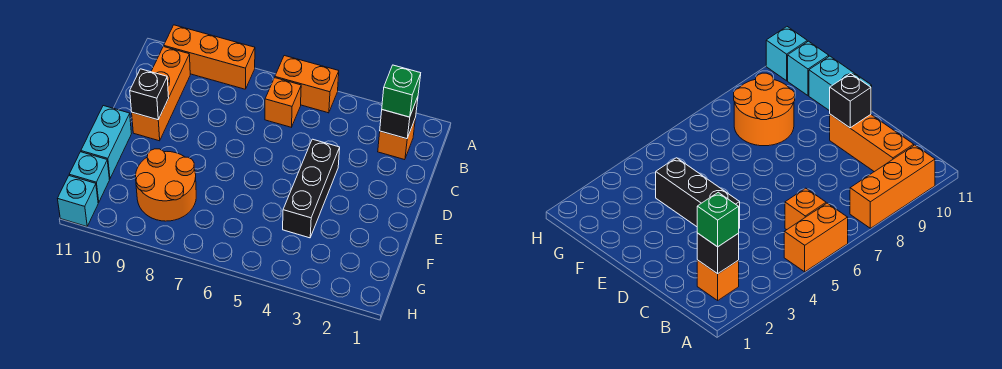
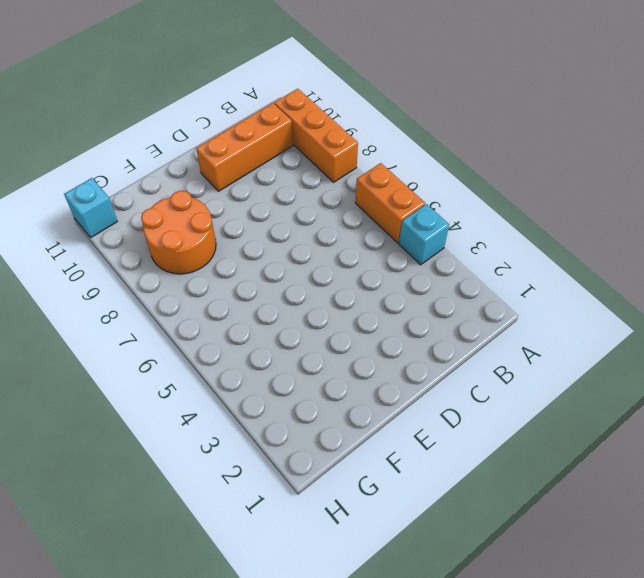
cyan 1x1 brick [399,204,449,265] -> cyan 1x1 brick moved to [69,152,109,203]
none -> orange 1x1 brick [378,120,415,160]
none -> orange 1x1 brick [265,78,301,127]
none -> black 1x3 brick [283,139,340,238]

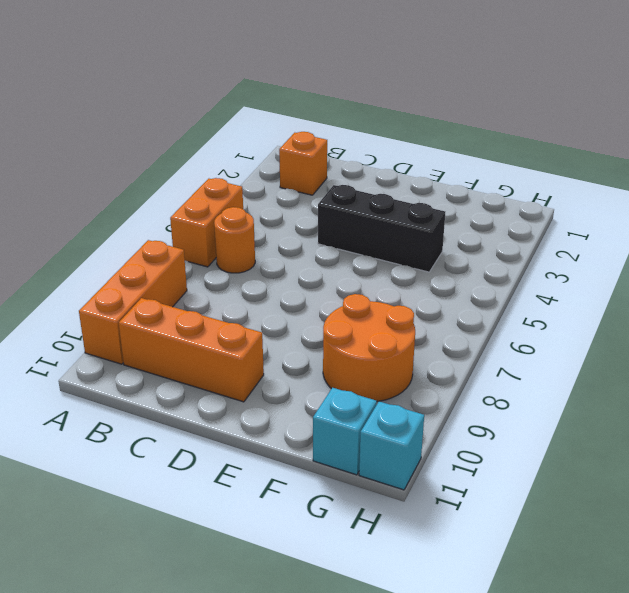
orange 1x1 round brick [214,207,255,273] -> orange 1x1 brick [265,78,301,127]
none -> cyan 1x2 brick [81,106,131,179]
none -> black 1x1 brick [380,97,418,139]
none -> black 1x1 brick [130,69,169,120]

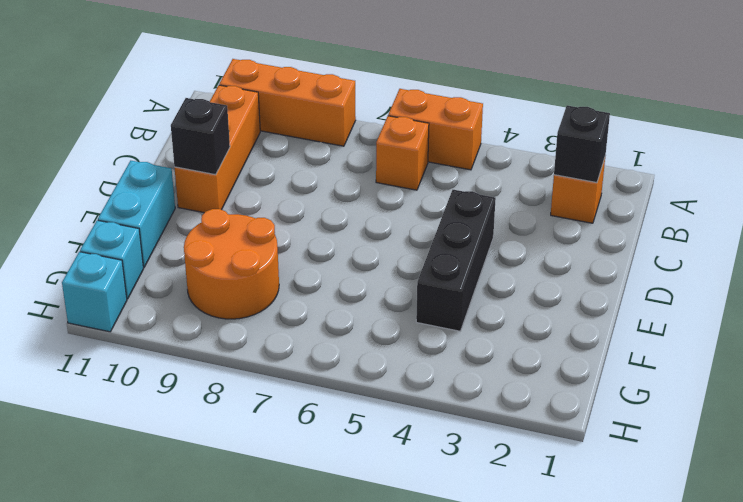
none -> green 1x1 brick [382,65,421,117]

